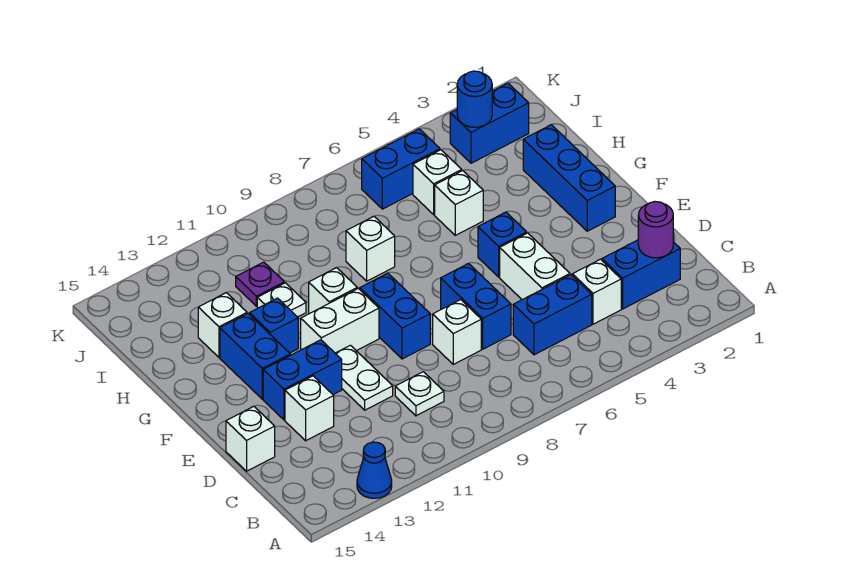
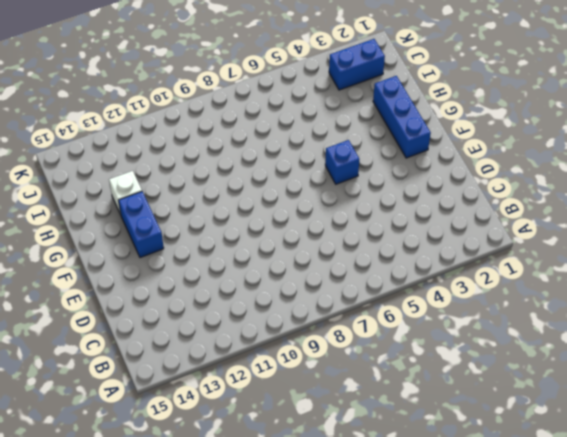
none -> blue 1x1 cone [357,442,392,498]
none -> blue 1x2 brick [602,240,680,309]
none -> white 1x1 brick [572,259,621,324]

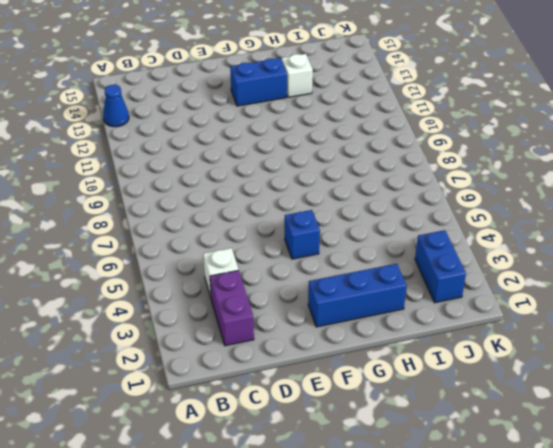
purple 1x2 brick [210,270,254,346] -> blue 1x2 brick [602,240,680,309]
none -> blue 1x2 brick [513,275,592,355]
none -> white 1x1 plate [395,372,444,416]
none -> white 1x2 brick [500,233,570,300]

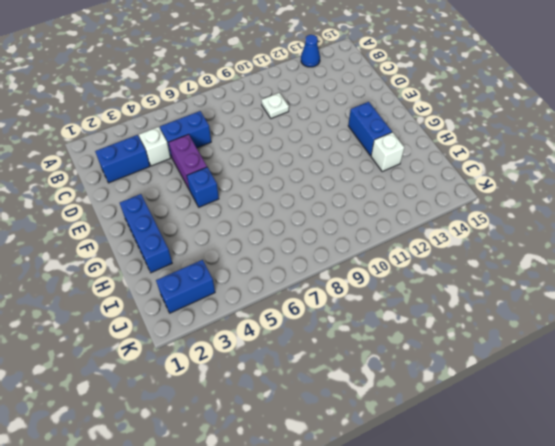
purple 1x2 brick [169,134,207,189] -> white 1x2 brick [500,233,570,300]
none -> blue 1x2 brick [441,263,511,349]
none -> white 1x1 brick [433,300,481,364]
none -> white 1x2 plate [335,345,393,410]

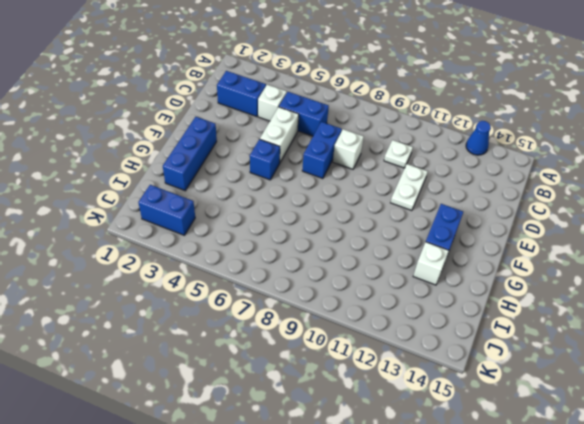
none -> white 1x1 brick [285,376,334,441]
none -> white 1x1 brick [226,406,275,471]
none -> blue 1x2 brick [360,273,430,359]

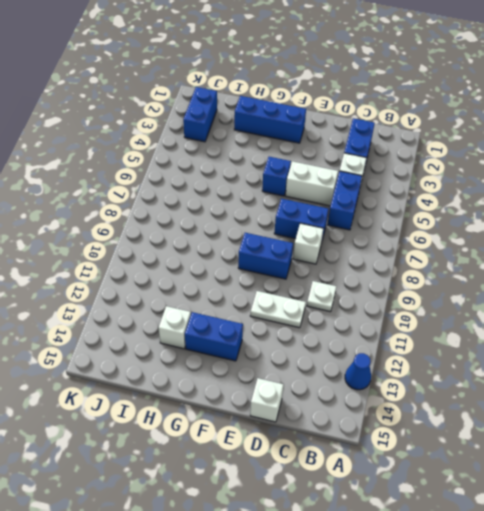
none -> white 1x1 brick [285,376,334,441]
none -> blue 1x2 brick [263,340,342,420]
none -> white 1x2 brick [301,288,379,353]

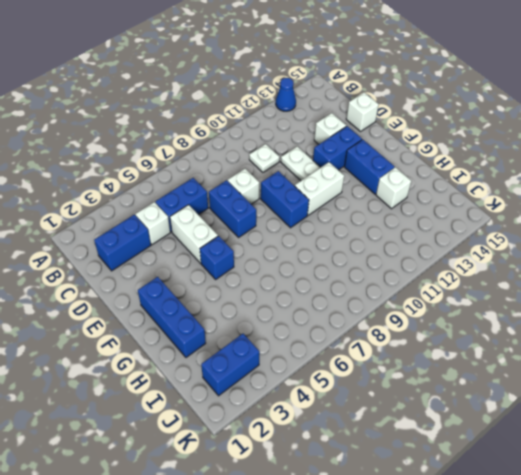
none -> white 1x1 brick [309,268,358,314]
none -> blue 1x1 brick [250,298,298,353]
none -> white 1x1 brick [435,171,483,235]

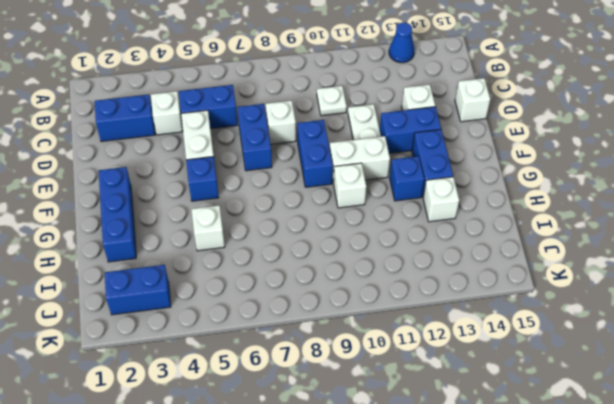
none -> white 1x1 brick [346,216,395,281]
none -> white 1x1 plate [257,283,306,317]
none -> white 1x1 brick [413,150,462,214]

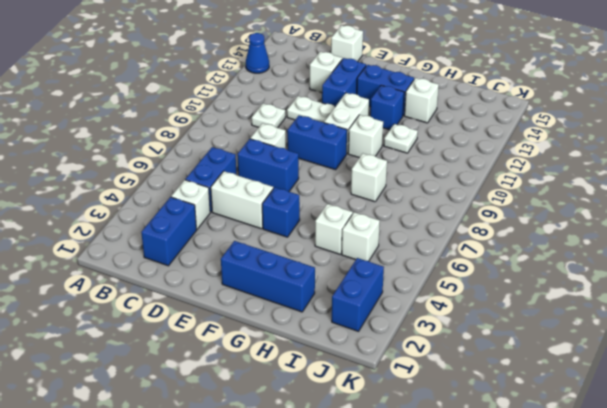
none -> purple 1x1 plate [236,262,284,306]
none -> blue 1x2 brick [362,129,440,209]
none -> purple 1x1 round brick [638,202,673,258]

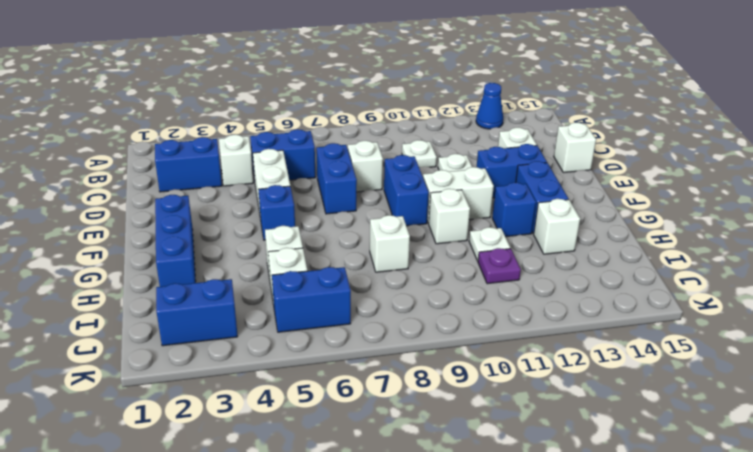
none -> purple 1x1 round brick [638,202,673,258]
none -> blue 1x1 round brick [457,71,492,127]

